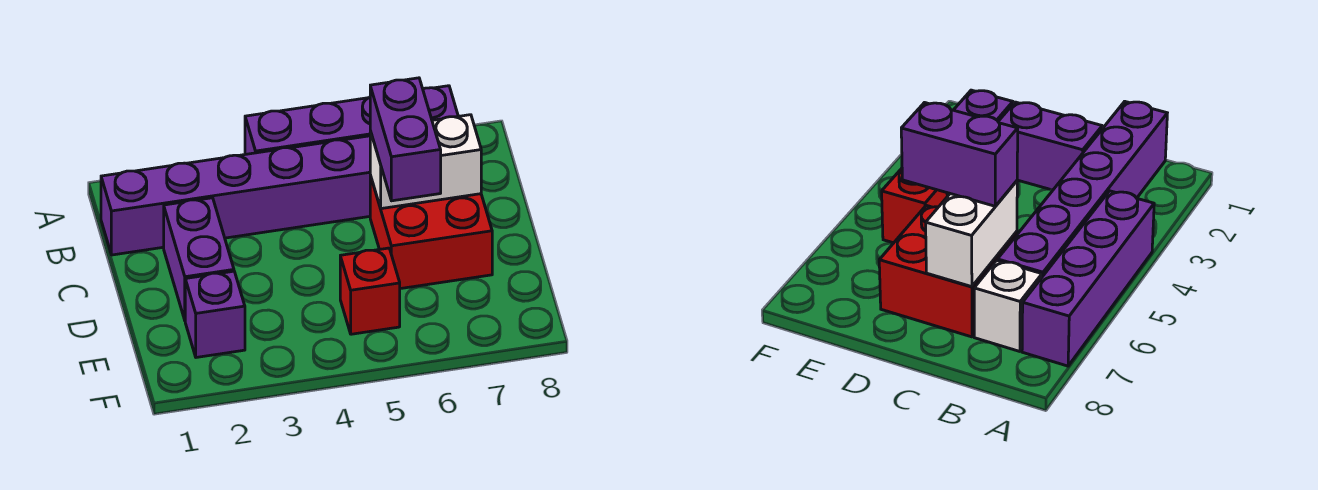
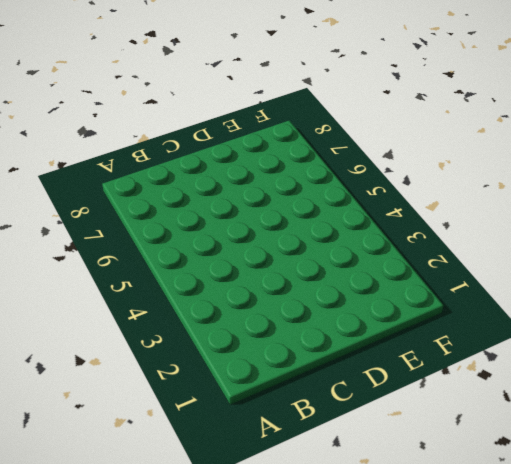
none -> purple 1x4 brick [245,86,458,154]
none -> purple 1x6 brick [101,136,370,255]

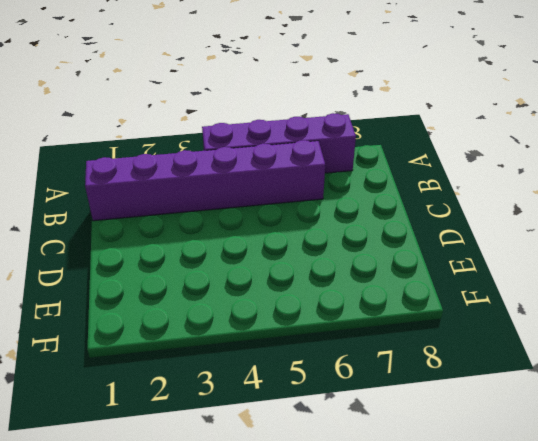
none -> white 1x1 brick [974,260,1042,351]
none -> purple 1x2 brick [164,198,234,320]

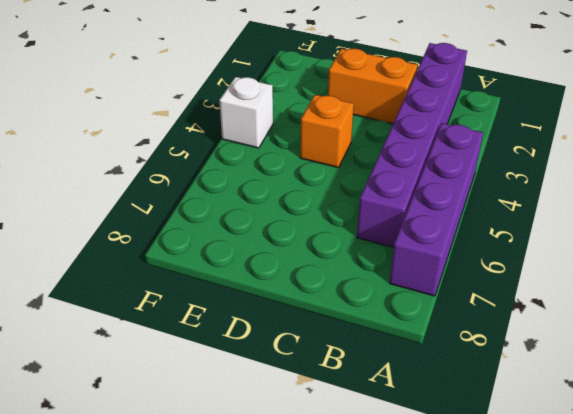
orange 1x2 brick [328,49,418,124] -> purple 1x2 brick [164,198,234,320]
orange 1x1 brick [300,95,354,168] -> none
white 1x1 brick [219,77,273,148] -> white 1x1 brick moved to [974,260,1042,351]
none -> red 2x2 brick [370,176,492,289]
none -> purple 1x1 brick [185,271,245,357]

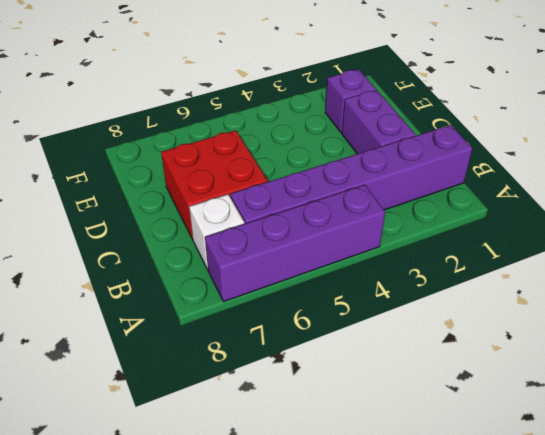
none -> red 1x1 brick [340,248,400,334]
none -> white 1x2 brick [370,115,481,209]

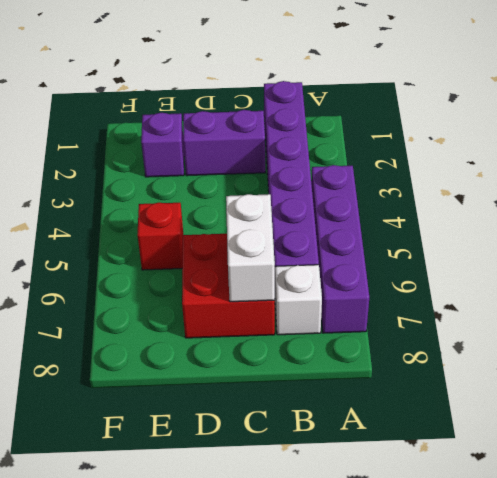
none -> purple 1x2 brick [370,78,441,201]

